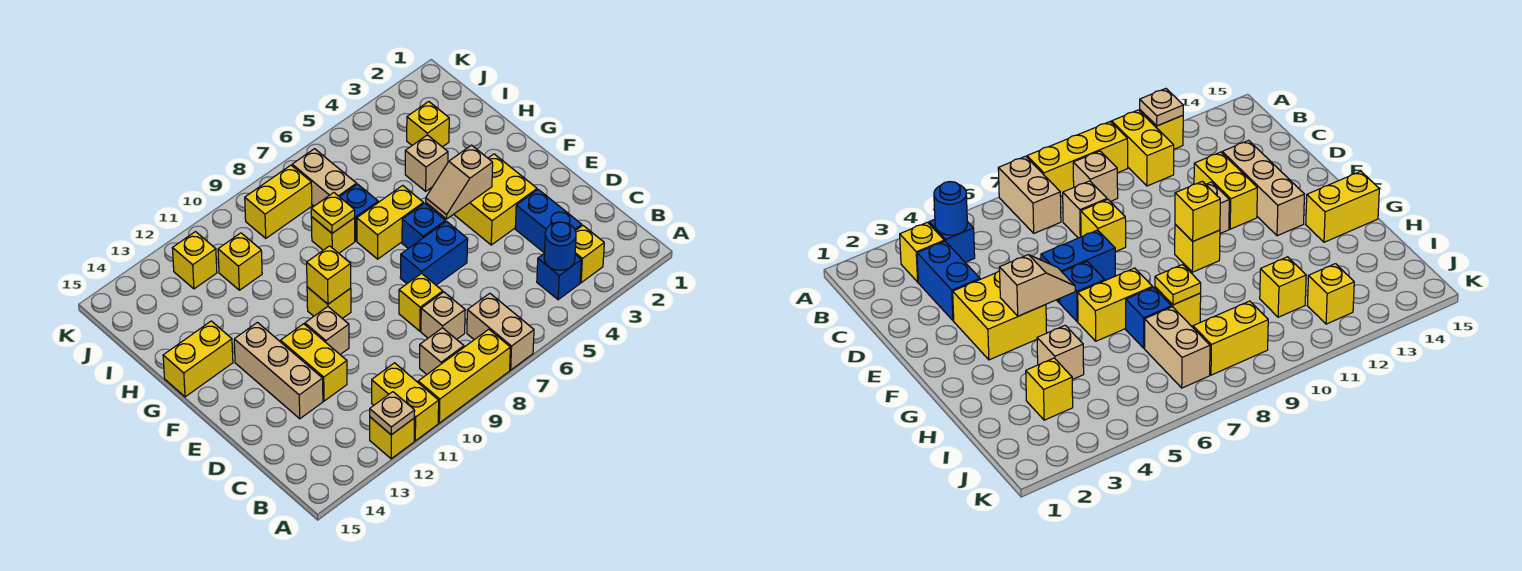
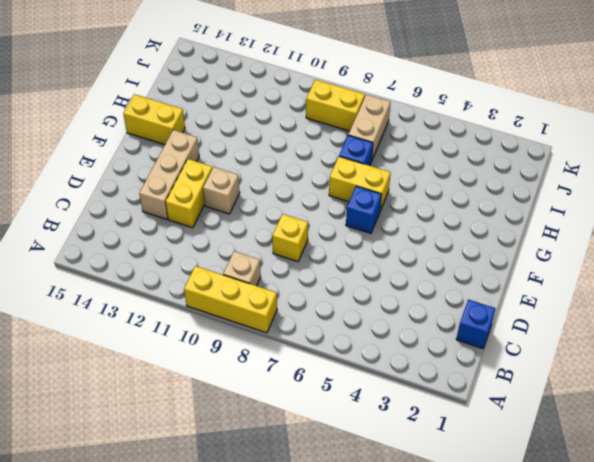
blue 1x1 brick [456,299,496,348] -> blue 1x1 brick moved to [537,253,581,300]
none -> tan 1x2 brick [467,293,534,370]
none -> yellow 1x2 brick [372,363,439,441]
none -> yellow 1x1 brick [370,417,414,459]
none -> yellow 1x1 brick [575,226,604,283]

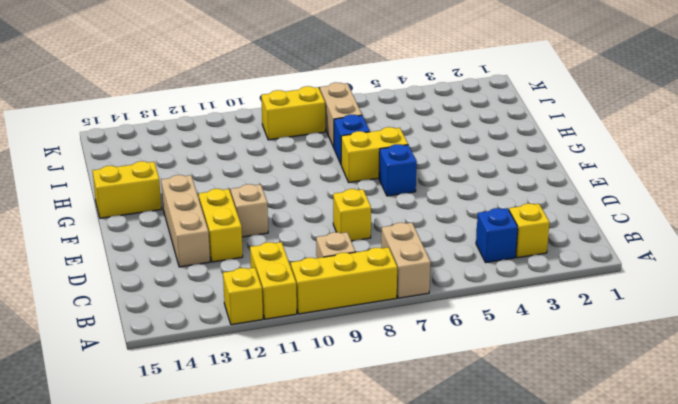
none -> blue 1x2 brick [515,190,582,253]
none -> tan 1x1 brick [421,292,465,339]
none -> yellow 2x2 brick [454,154,537,245]
none -> blue 1x2 brick [400,221,468,285]

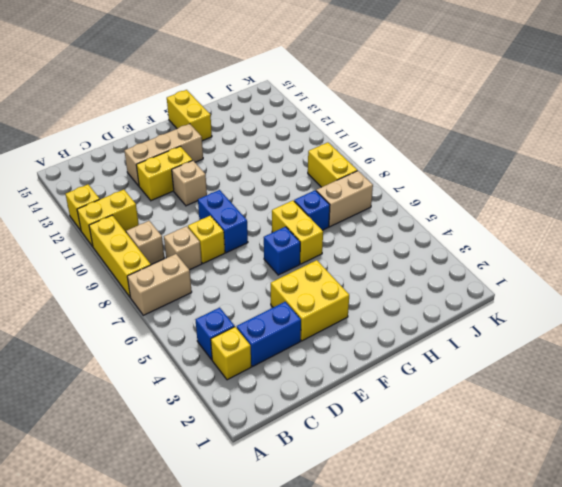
blue 1x2 brick [198,190,248,253] -> blue 1x2 brick moved to [400,221,468,285]
none -> yellow 1x1 brick [307,287,351,319]
none -> tan 1x1 brick [405,135,448,191]
none -> yellow 1x1 brick [311,217,355,253]
none -> yellow 1x1 brick [407,102,449,147]

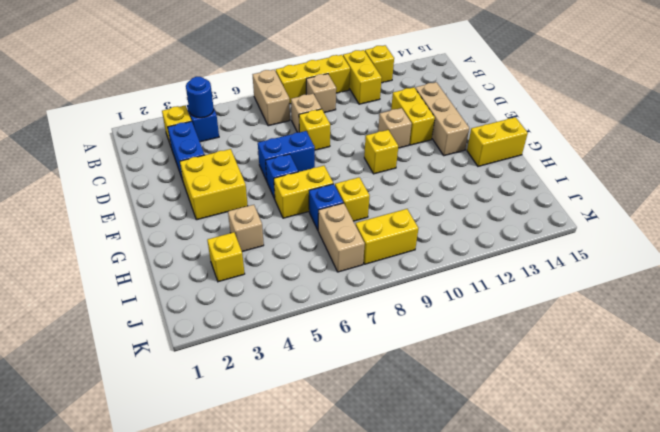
none -> yellow 1x1 brick [218,233,262,290]
none -> yellow 1x1 brick [172,232,217,289]
none -> tan 1x1 plate [370,392,415,435]
none -> tan 1x2 slope [426,145,493,219]

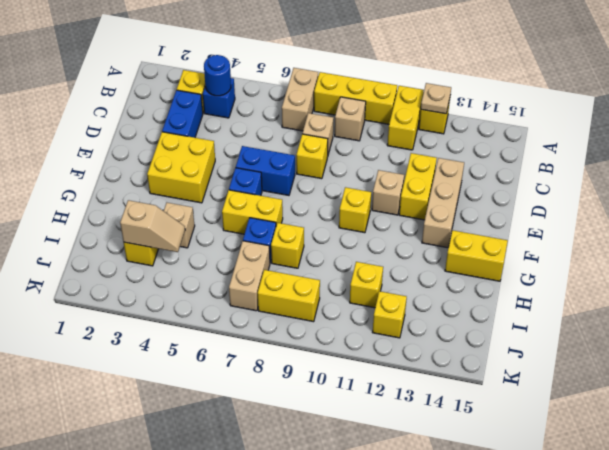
tan 1x2 slope [120,200,185,252] -> tan 1x2 slope moved to [426,145,493,219]
none -> yellow 1x1 brick [307,246,351,304]
none -> yellow 1x1 plate [311,193,355,233]

